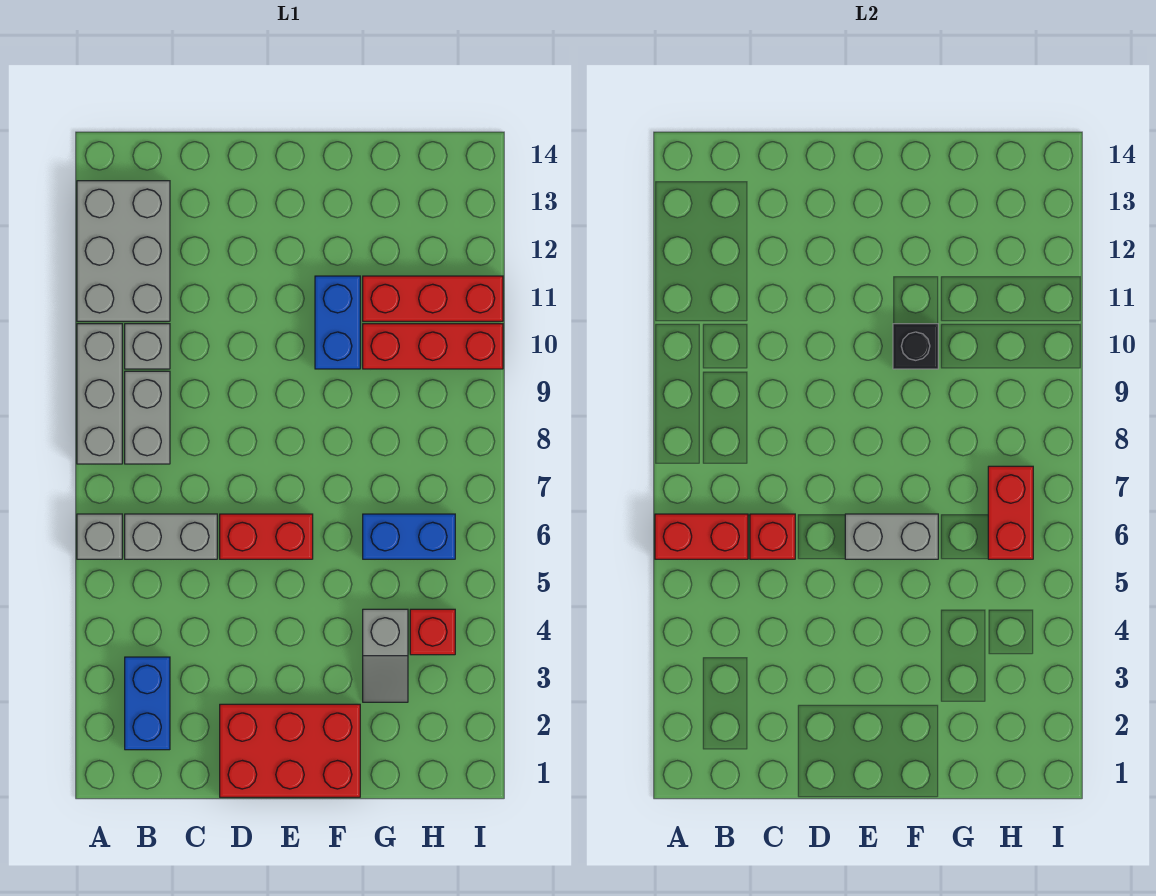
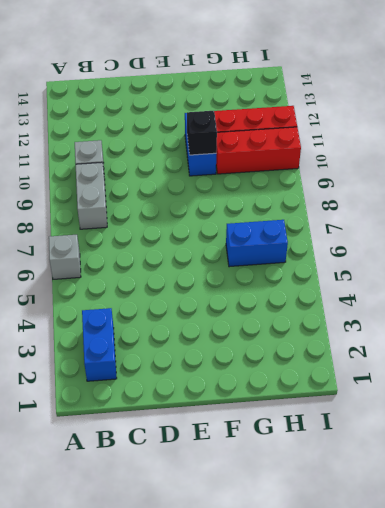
none -> grey 1x3 brick [77,324,122,464]
none -> grey 2x3 brick [77,181,170,321]
none -> grey 1x2 brick [125,514,217,559]

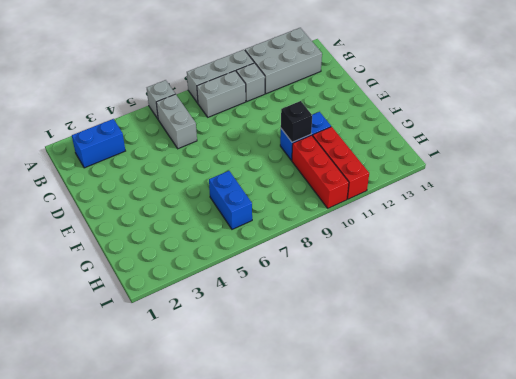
none -> red 2x3 brick [220,704,360,797]
none -> red 1x2 brick [220,514,313,559]
none -> grey 1x2 slope [363,609,408,702]

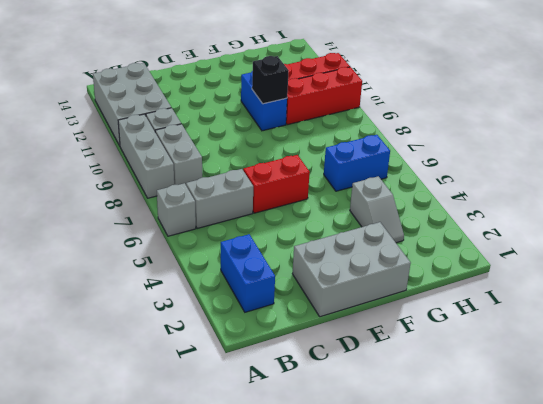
grey 2x3 brick [292,222,411,317] -> red 2x3 brick [220,704,360,797]
none -> red 1x1 brick [410,609,455,655]
none -> red 1x2 brick [655,514,748,559]
none -> red 1x1 brick [750,514,795,559]

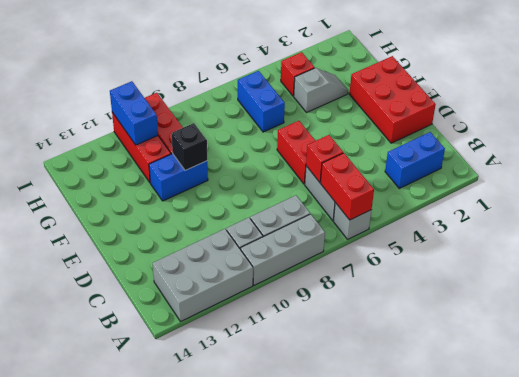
blue 1x2 brick [110,81,158,145] -> none
none -> grey 1x2 brick [845,514,938,559]
none -> red 1x2 brick [988,466,1033,559]

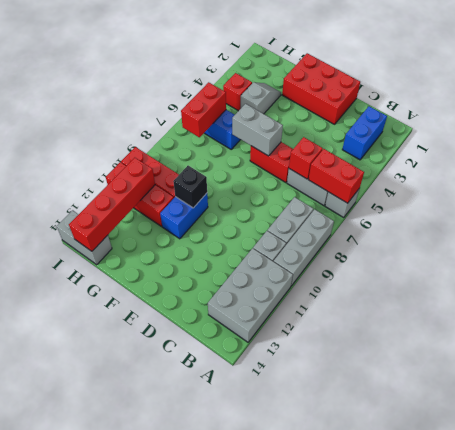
red 1x4 brick [69,158,155,251] -> none
grey 1x2 brick [57,210,112,265] -> none

